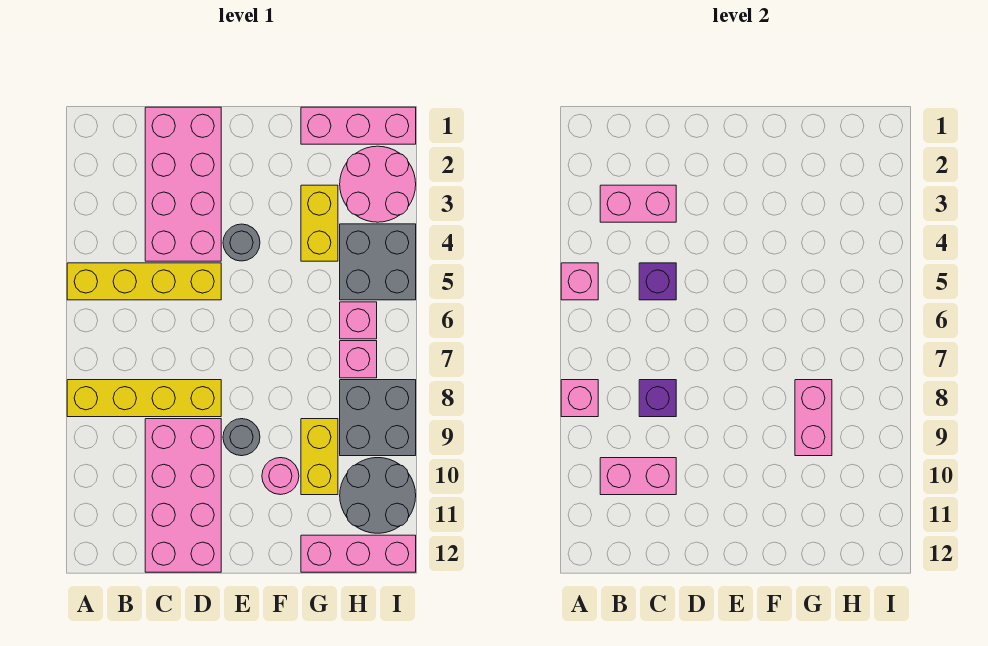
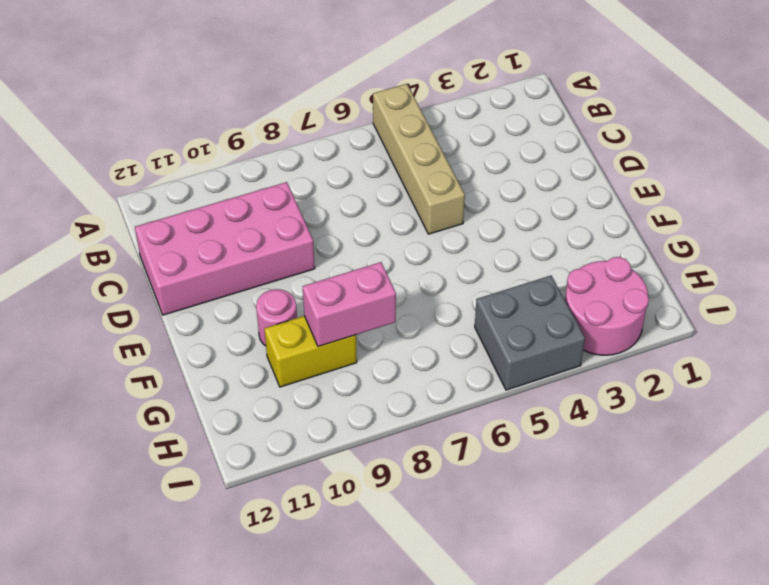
tan 1x4 brick [373,84,465,234] -> yellow 1x4 brick [67,263,221,300]
none -> yellow 1x4 brick [67,380,221,417]
none -> pink 2x4 brick [145,107,221,261]
none -> grey 1x1 round brick [223,224,260,261]

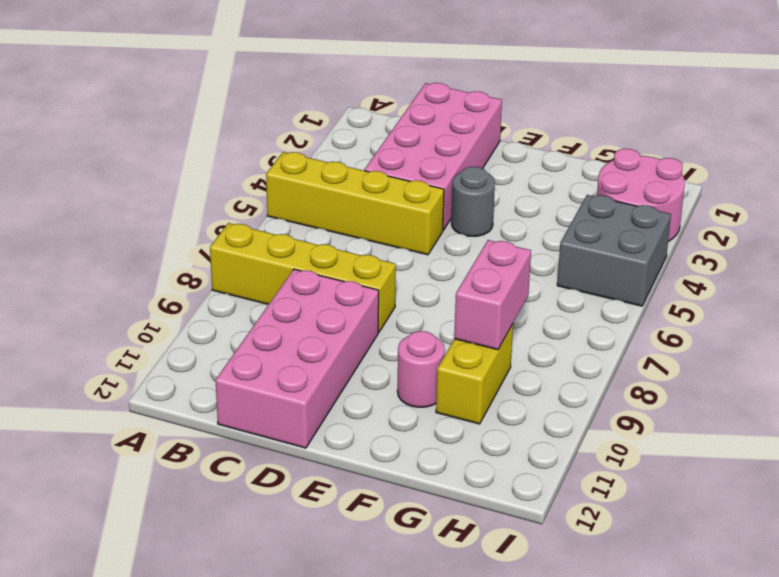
none -> grey 1x1 round brick [223,419,260,456]
none -> pink 1x3 brick [301,107,416,144]
none -> yellow 1x2 brick [301,185,338,261]

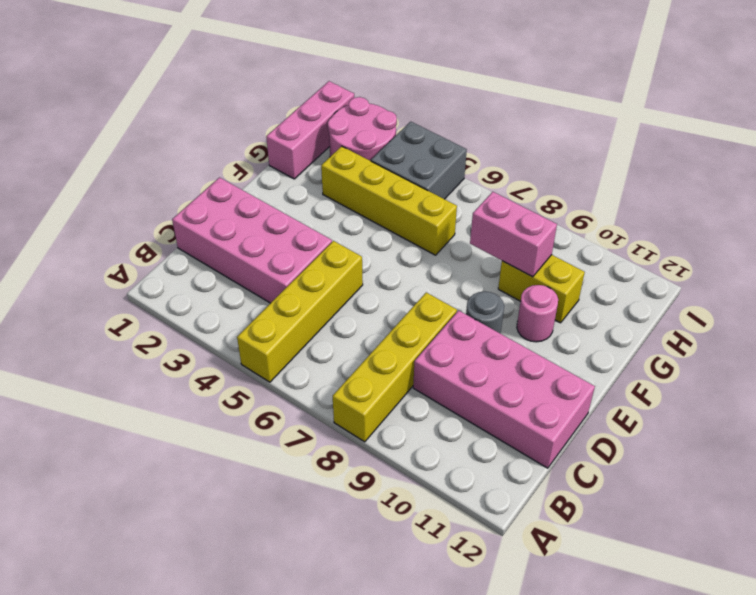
yellow 1x4 brick [321,146,457,255] -> yellow 1x2 brick [301,185,338,261]
none -> grey 1x1 round brick [223,224,260,261]
none -> pink 1x3 brick [301,535,416,572]
none -> pink 1x1 brick [340,302,377,339]

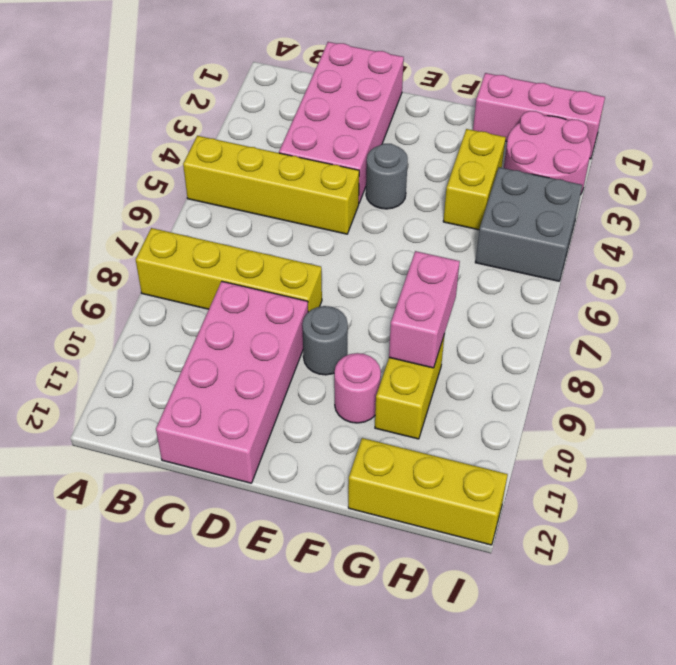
yellow 1x3 brick [348,438,508,545] -> pink 1x3 brick [301,535,416,572]
none -> pink 1x1 brick [340,302,377,339]
none -> pink 1x1 brick [340,341,377,378]
none -> grey 2x2 brick [340,380,416,456]

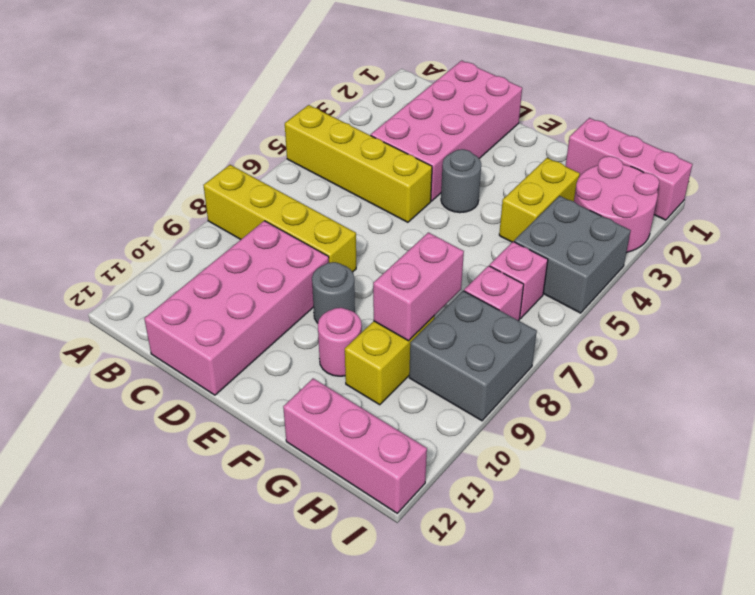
none -> grey 2x2 round brick [340,458,416,533]
none -> pink 1x1 brick [561,263,598,300]
none -> pink 1x1 brick [561,380,598,417]

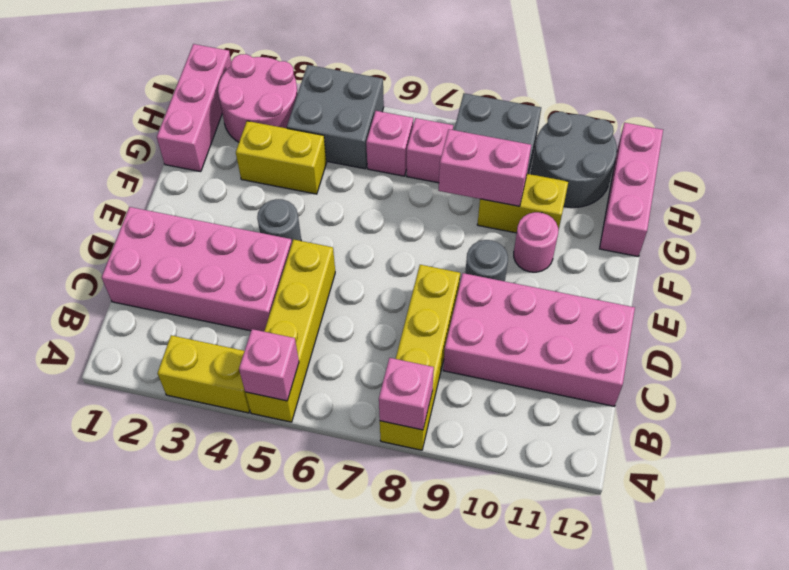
yellow 1x2 brick [158,335,250,413] -> none
none -> pink 1x2 brick [600,185,676,222]
none -> pink 1x2 brick [600,458,676,495]
none -> purple 1x1 brick [639,263,676,300]

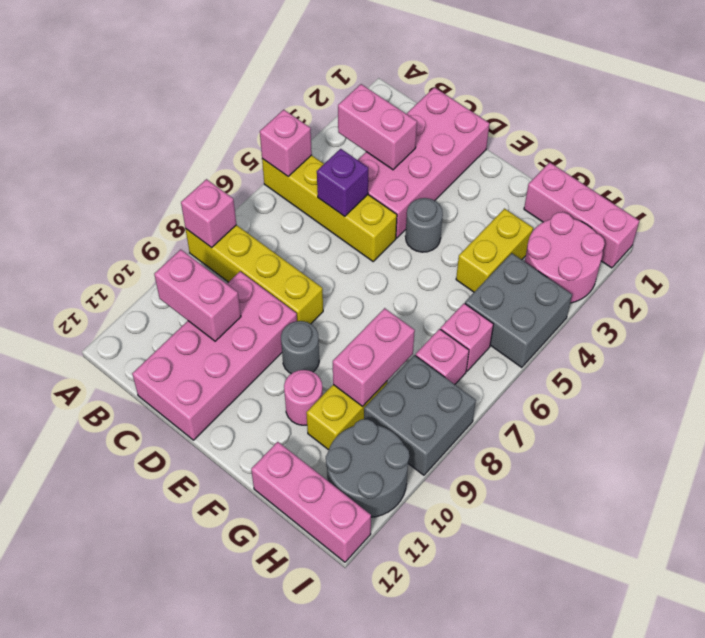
none -> purple 1x1 brick [639,380,676,417]

